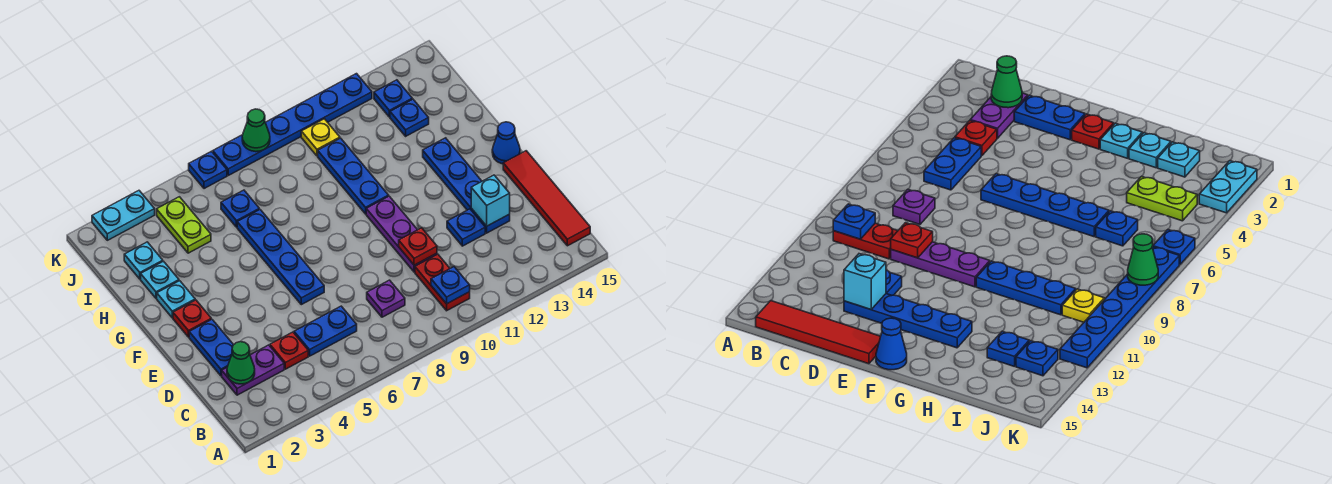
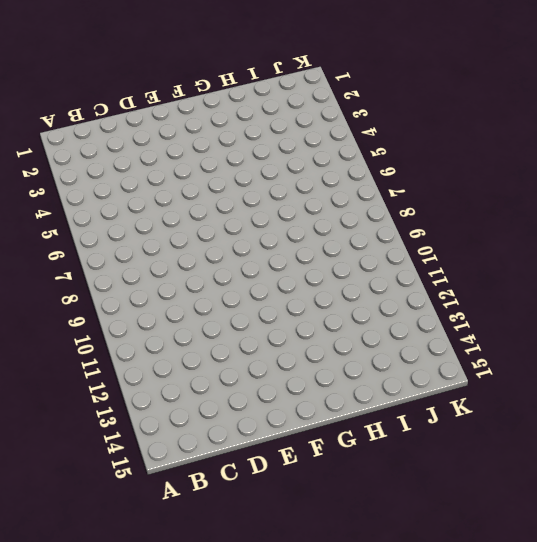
none -> red 1x2 plate [415,254,470,311]
none -> red 1x4 tile [503,151,590,246]
none -> purple 1x2 plate [222,345,284,395]
none -> red 1x1 plate [270,332,308,369]

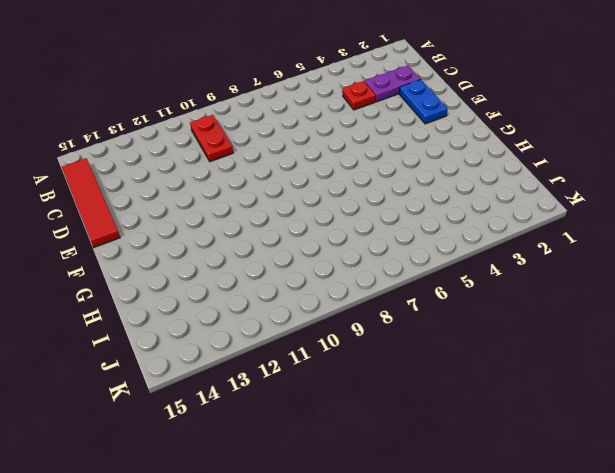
none -> blue 1x2 plate [294,306,357,356]
none -> purple 1x1 plate [367,280,405,317]
none -> purple 1x3 plate [366,196,437,272]
none -> blue 1x1 plate [447,209,485,246]

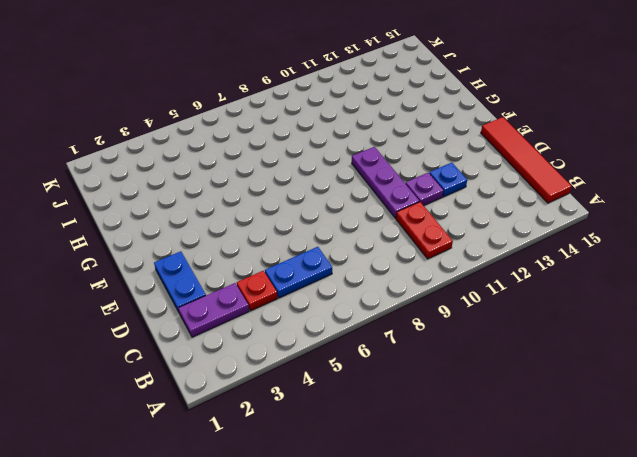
purple 1x1 plate [405,173,444,206] -> purple 1x1 plate moved to [367,280,405,317]
none -> blue 1x4 plate [423,138,510,233]
none -> blue 1x4 plate [237,210,324,305]
none -> red 1x1 plate [173,300,211,337]
none -> blue 1x1 cone [492,122,520,164]

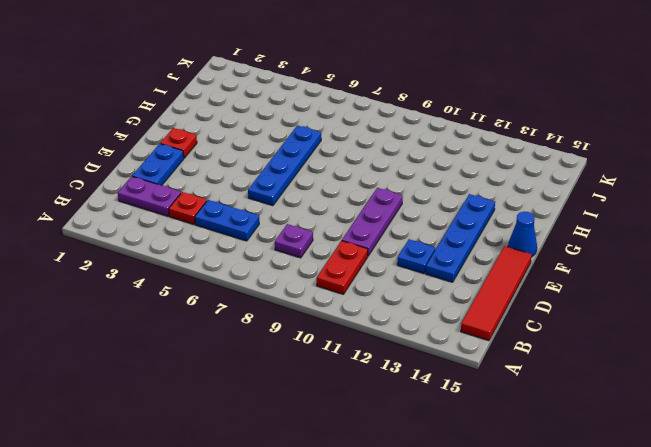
none -> cyan 1x1 plate [157,281,195,318]
none -> blue 1x3 plate [318,138,389,214]
none -> cyan 1x1 plate [141,261,179,298]
none -> cyan 1x1 plate [124,242,163,279]

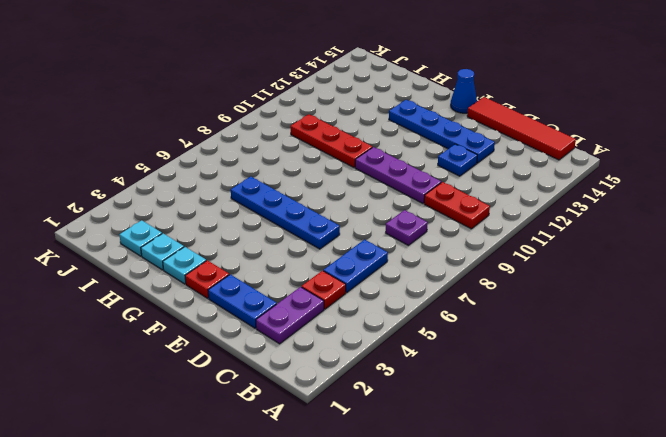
red 1x3 plate [291,114,372,167] -> blue 1x3 plate [318,138,389,214]
none -> lime 1x2 plate [157,197,211,253]
none -> blue 1x1 plate [221,190,259,227]
none -> blue 1x1 plate [390,99,429,136]
none -> yellow 1x1 plate [301,119,340,156]

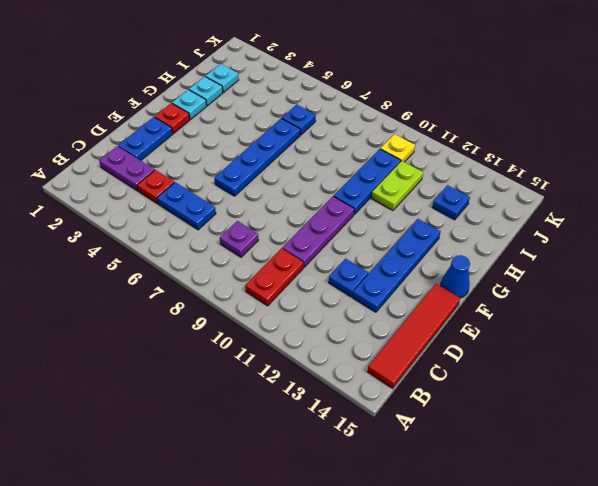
lime 1x2 plate [372,161,423,211] -> lime 1x2 plate moved to [157,197,211,253]
none -> blue 1x1 plate [374,80,412,117]
none -> cyan 1x2 plate [92,191,155,240]
none -> blue 1x1 plate [189,151,227,189]
none -> blue 1x6 plate [213,74,372,175]

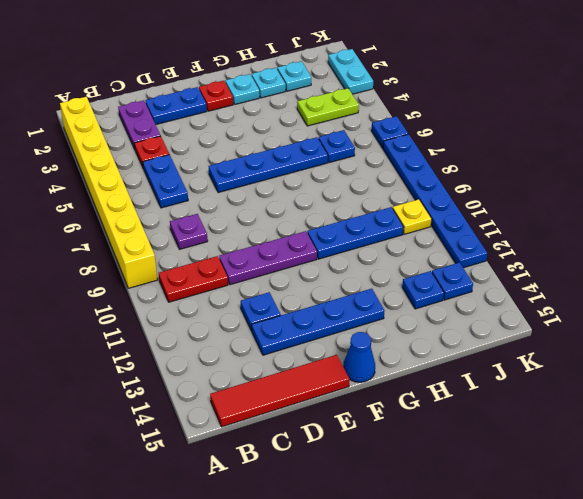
yellow 1x8 brick [60,97,157,288] -> none
none -> blue 1x1 plate [431,267,470,304]
none -> green 1x1 cone [227,342,255,384]
none -> red 1x1 plate [399,228,437,265]
none -> cyan 1x1 brick [471,175,510,226]

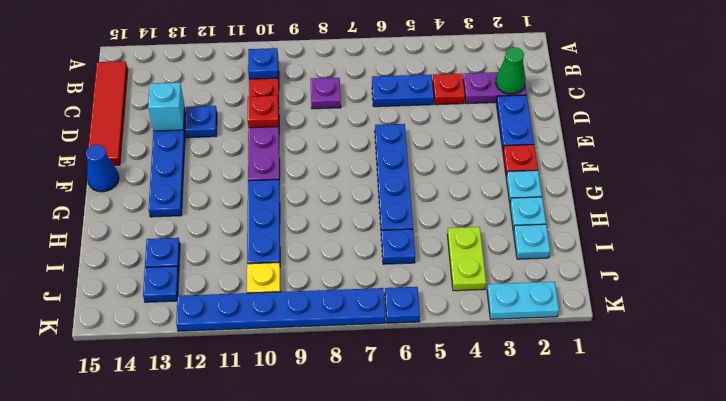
none -> green 1x1 cone [242,109,270,152]

